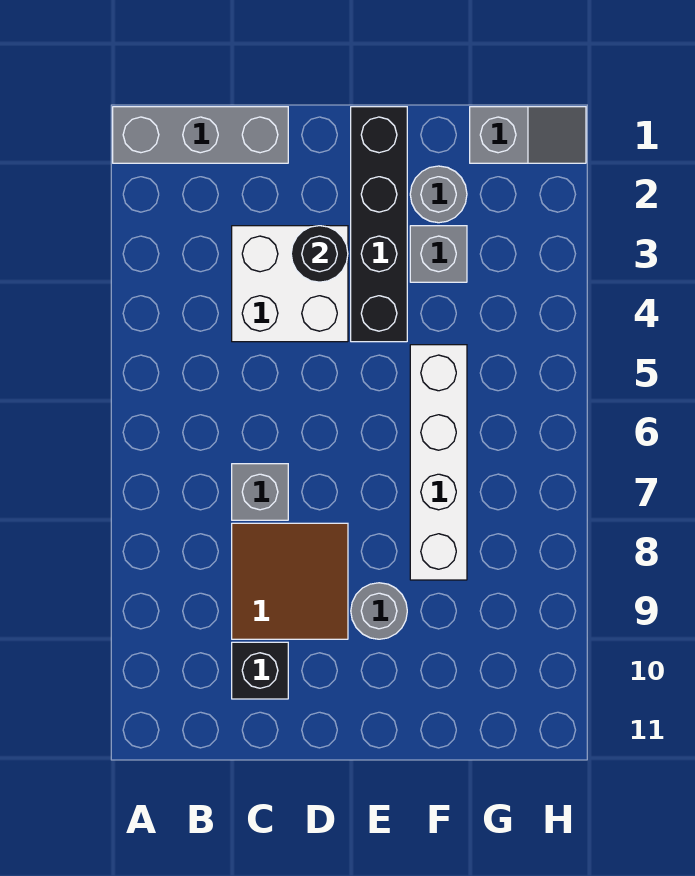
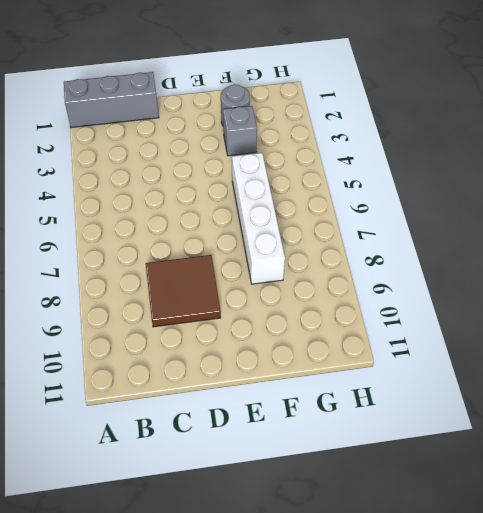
none -> white 2x2 brick [232,226,348,342]
none -> grey 1x1 brick [232,464,288,520]
none -> black 1x1 brick [232,642,288,699]

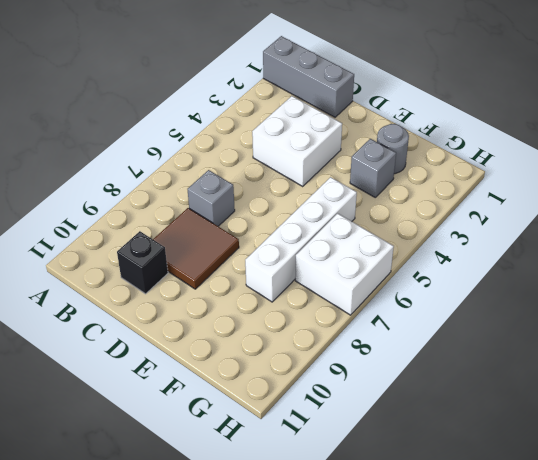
white 2x2 brick [295,213,394,315] -> none
none -> black 1x4 brick [351,107,407,342]
none -> grey 1x1 round brick [351,583,407,639]
none -> grey 1x2 slope [470,107,586,163]

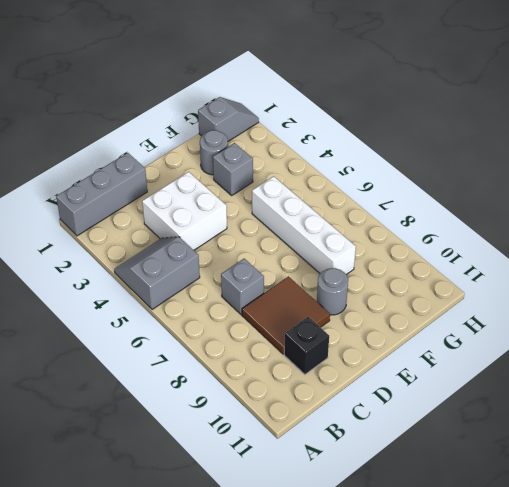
grey 2x2 slope [114,237,200,310] -> none
none -> black 1x4 brick [351,107,407,342]
none -> black 1x1 round brick [291,226,348,282]

